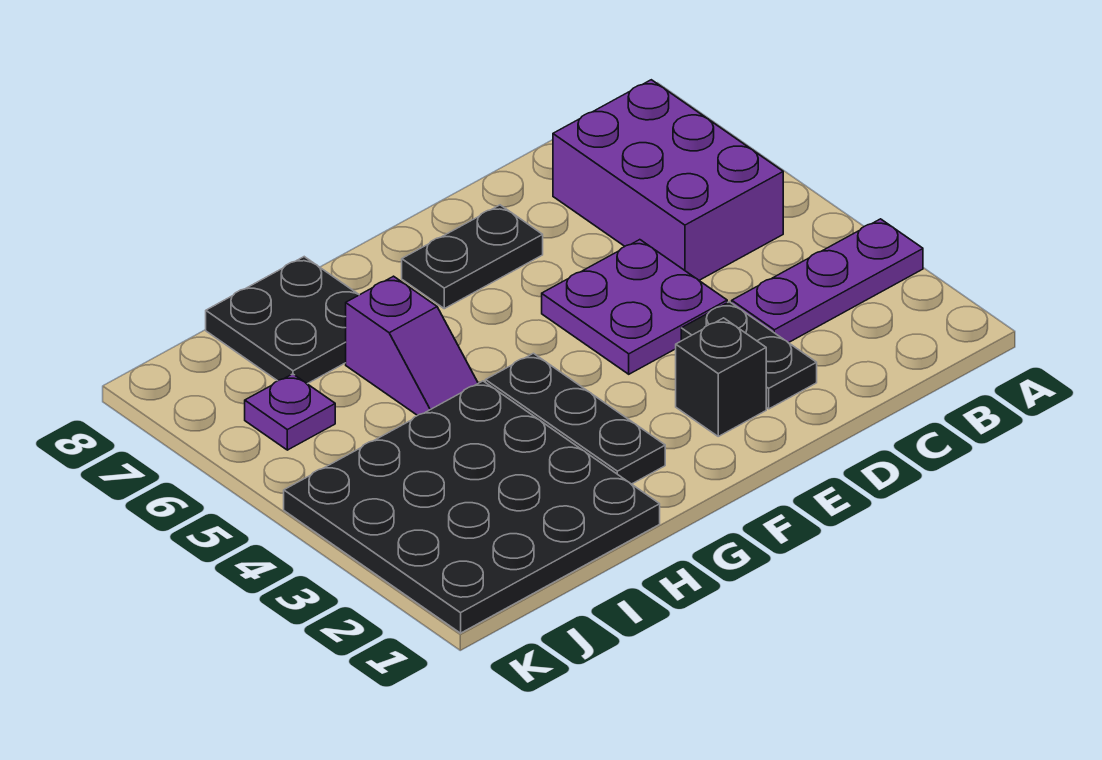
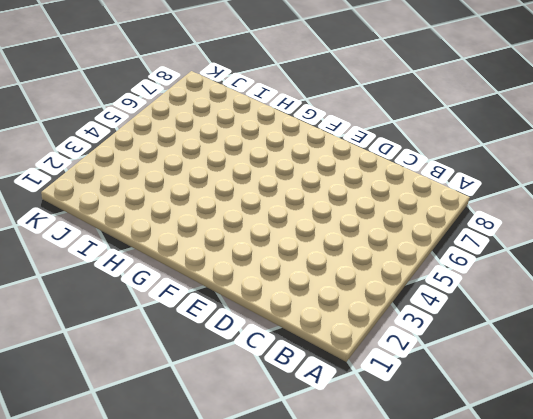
none -> purple 1x3 plate [732,219,923,343]
none -> purple 2x3 brick [553,80,783,280]

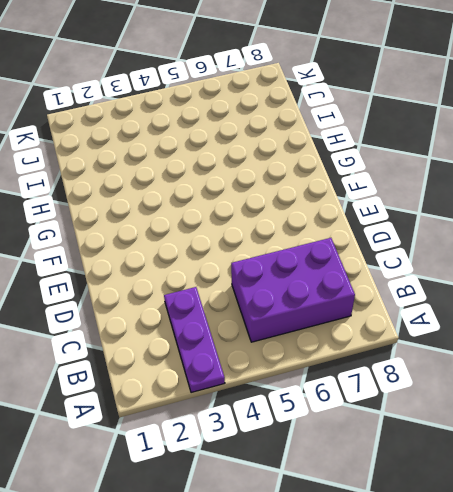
none -> black 1x2 plate [681,302,817,409]
none -> purple 2x2 plate [542,240,727,374]

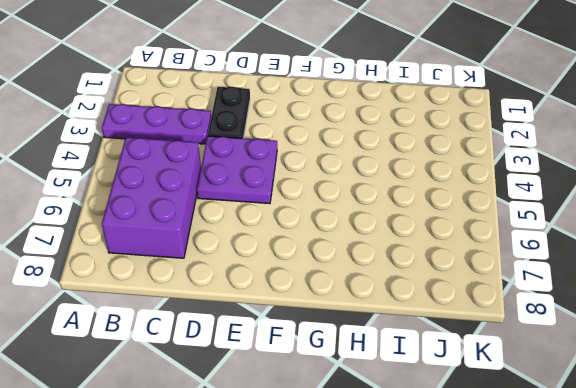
none -> black 1x1 brick [676,318,766,436]
none -> black 1x2 plate [402,205,543,309]

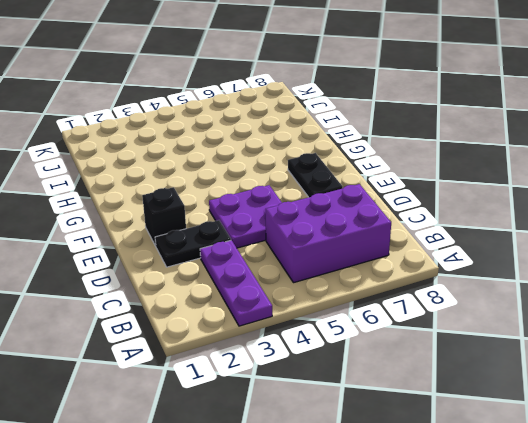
none -> black 1x3 plate [485,353,665,484]
none -> black 4x4 plate [284,381,660,633]

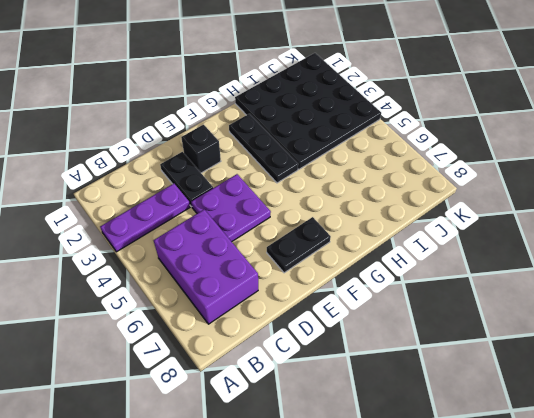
none -> purple 1x2 slope [346,276,478,415]
none -> black 2x2 plate [206,257,359,384]

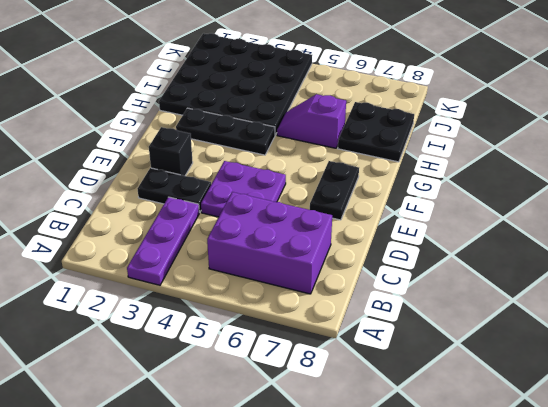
none -> purple 1x1 plate [245,374,335,450]

